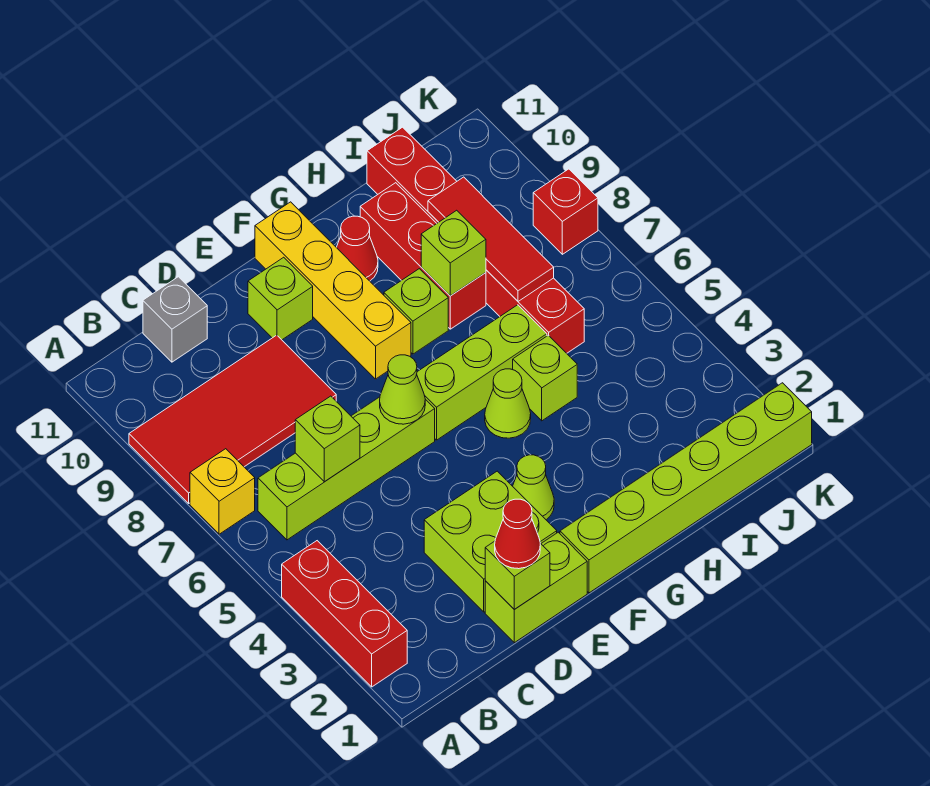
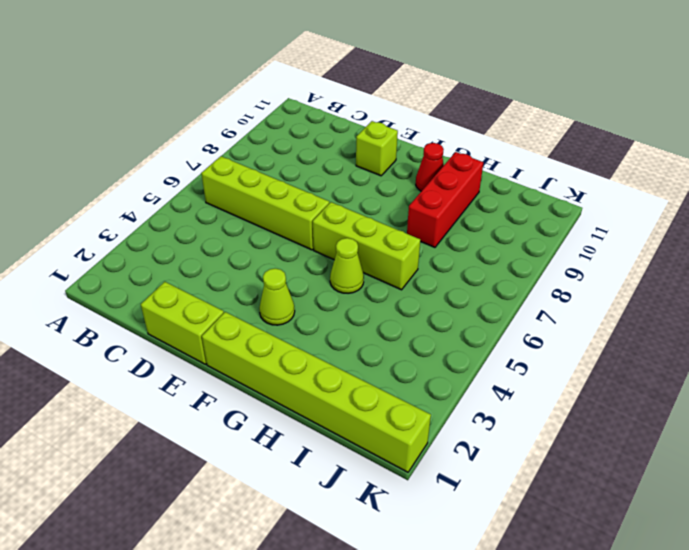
none -> red 1x3 brick [282,541,407,687]
none -> yellow 1x1 brick [190,449,255,534]
none -> red 2x4 tile [129,335,336,503]

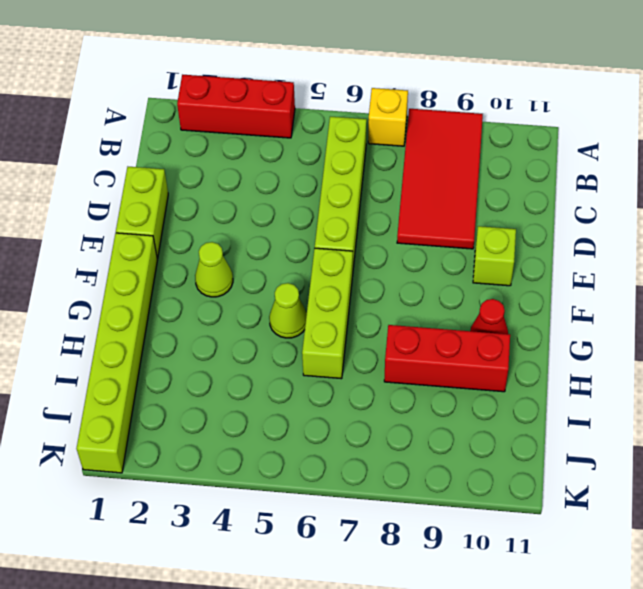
none -> grey 1x1 brick [143,277,207,362]
none -> lime 2x2 brick [424,471,557,612]
none -> yellow 1x4 brick [255,202,411,379]

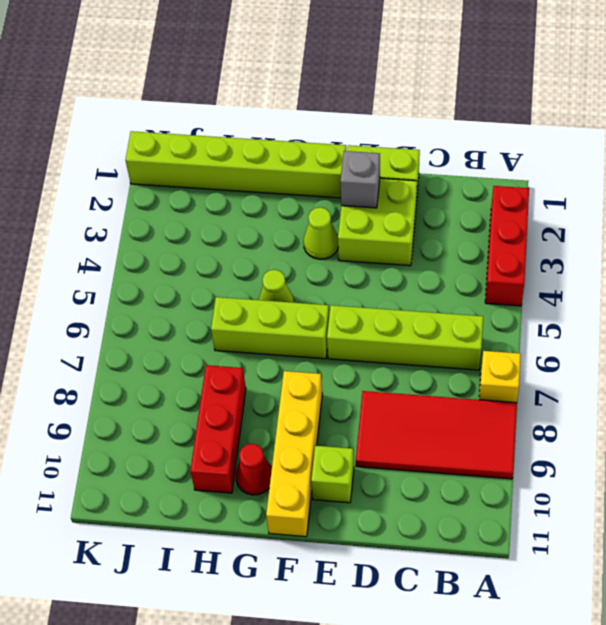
grey 1x1 brick [340,151,380,208] -> grey 1x1 brick moved to [143,277,207,362]
none -> lime 1x1 brick [384,269,448,354]
none -> lime 1x1 brick [513,335,577,421]
none -> red 1x6 brick [367,127,584,353]

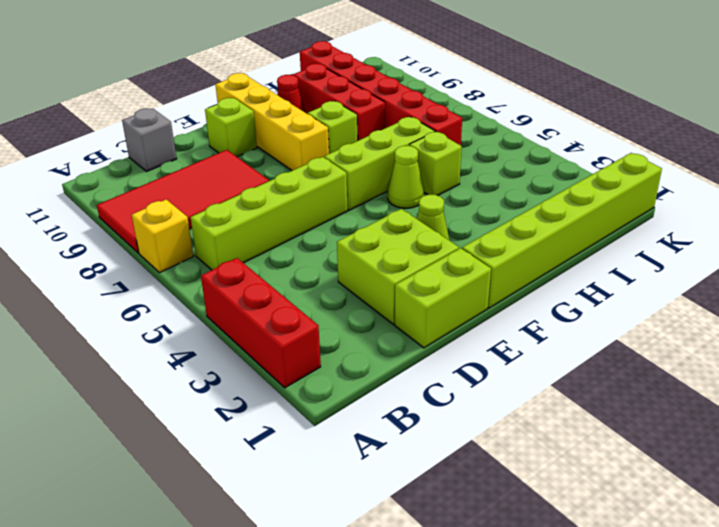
none -> red 1x1 brick [533,169,598,254]
none -> lime 1x1 brick [295,396,360,482]
none -> lime 1x1 brick [485,541,550,609]

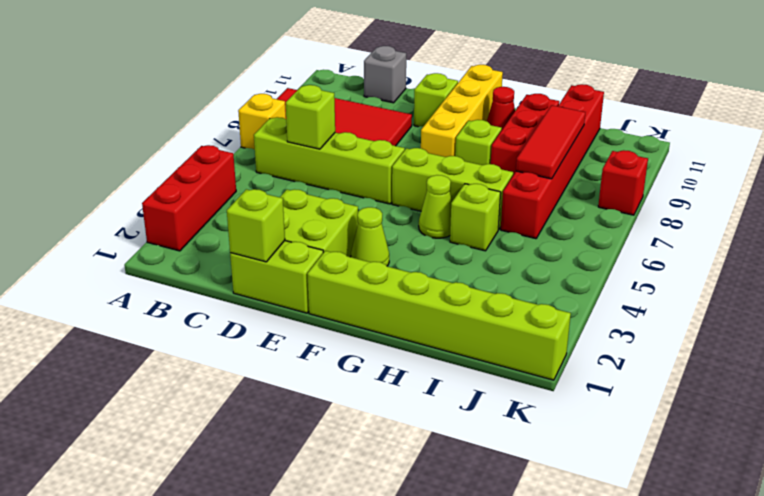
none -> lime 1x1 cone [380,355,425,424]
none -> lime 1x1 brick [421,210,486,296]
none -> red 1x1 cone [495,499,540,569]

